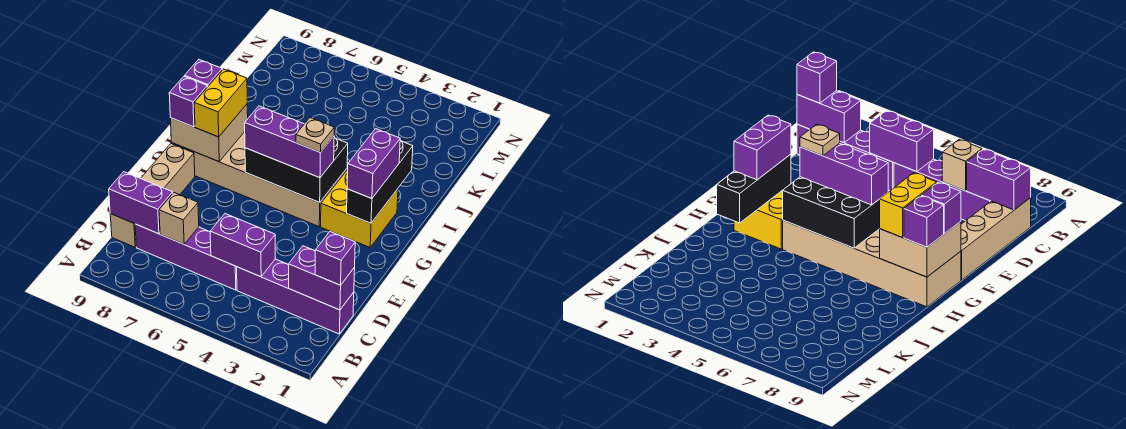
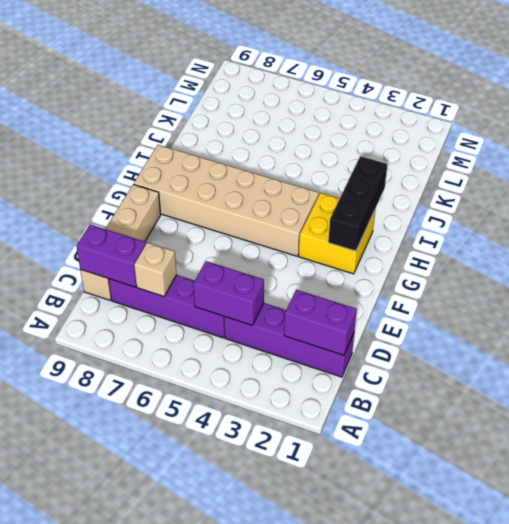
none -> black 2x3 brick [245,138,348,202]
none -> tan 2x2 brick [170,104,248,162]
none -> purple 1x1 brick [315,232,355,285]

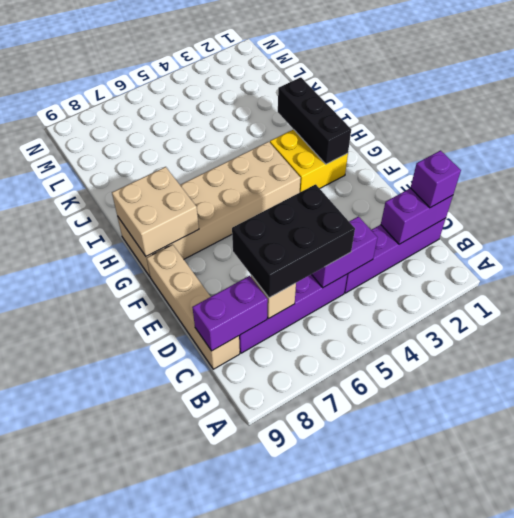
black 2x3 brick [232,184,355,298] -> black 2x3 brick moved to [245,138,348,202]
none -> purple 1x2 brick [347,129,400,199]
none -> purple 1x3 brick [245,106,334,178]
none -> yellow 1x2 brick [194,69,247,137]

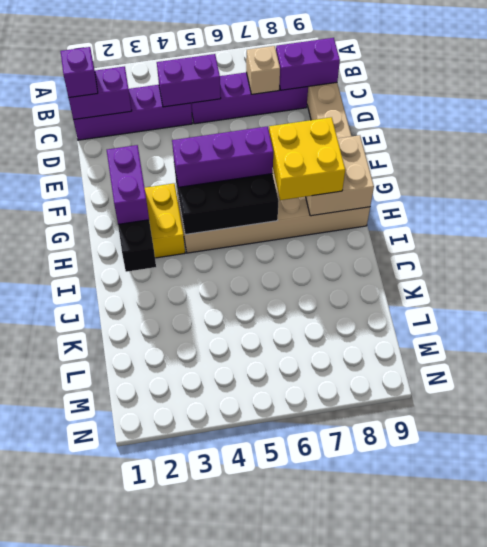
yellow 2x2 brick [269,117,345,200] -> yellow 1x2 brick [194,69,247,137]
none -> purple 1x1 brick [169,76,207,127]
none -> purple 1x1 brick [185,60,222,87]
none -> tan 1x1 plate [296,118,334,152]

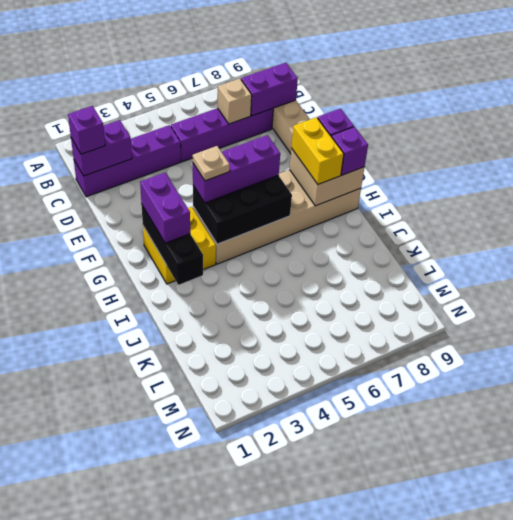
none -> purple 1x2 brick [210,214,275,277]

